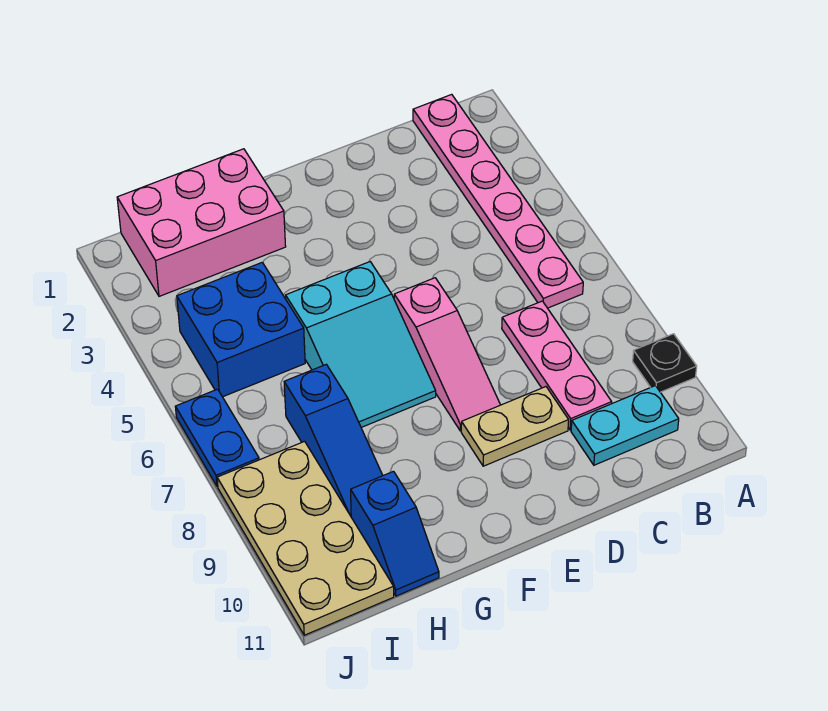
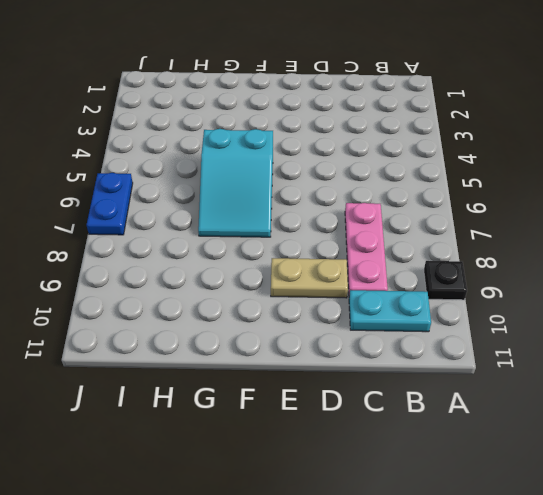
none -> pink 1x6 plate [413,94,583,308]
none -> pink 1x3 slope [394,278,500,431]
none -> pink 2x3 brick [117,149,286,296]

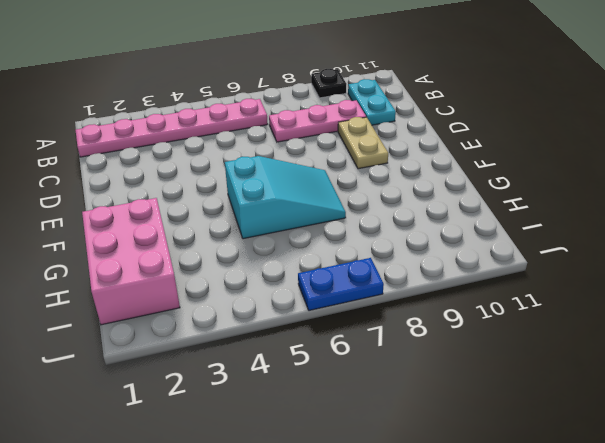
none -> pink 1x3 slope [394,278,500,431]
none -> blue 2x2 brick [177,262,305,397]
none -> blue 1x3 slope [284,364,383,516]

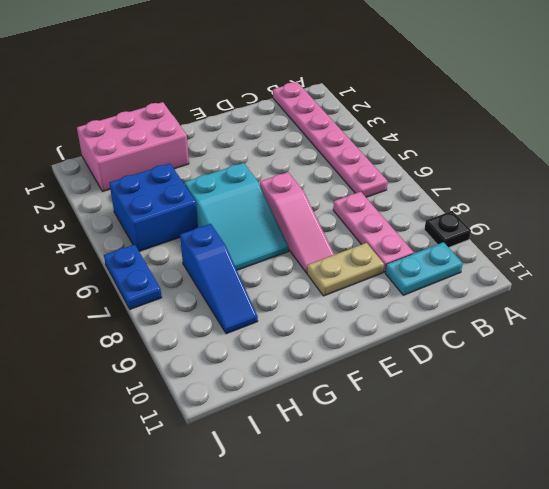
none -> blue 1x2 slope [351,471,439,596]
none -> tan 2x4 plate [217,441,394,635]

